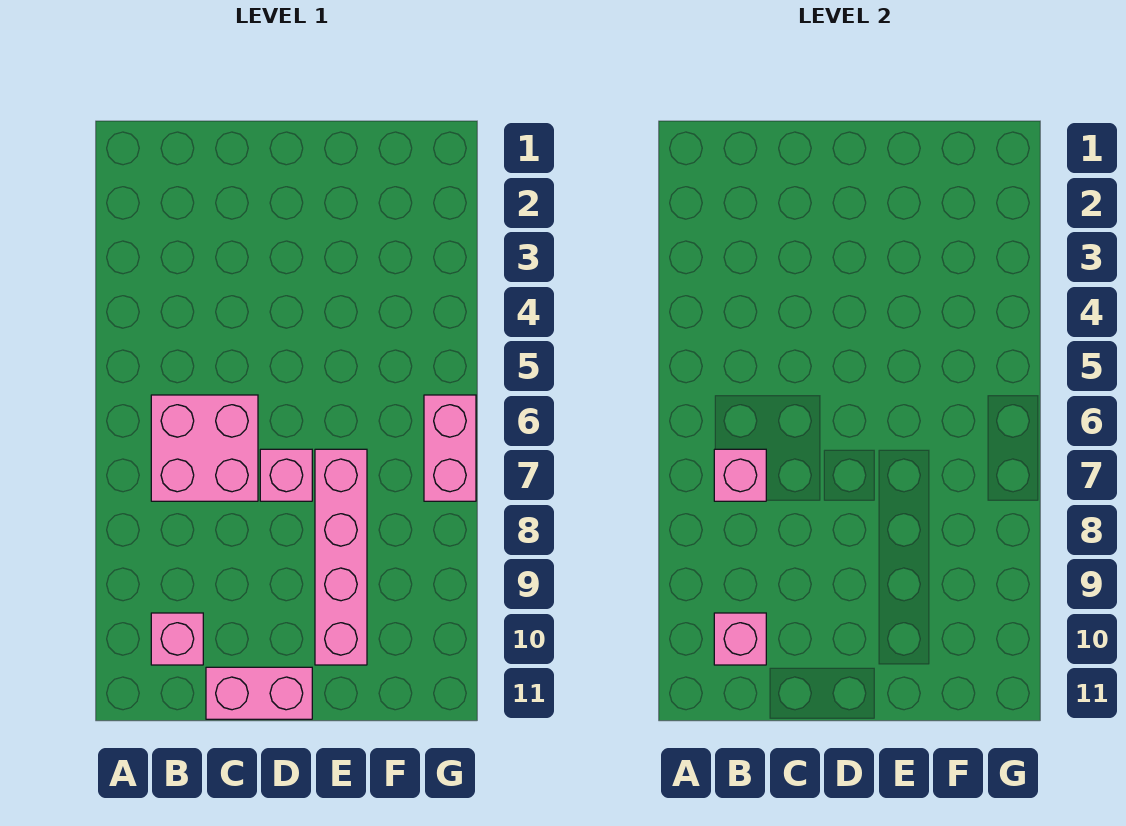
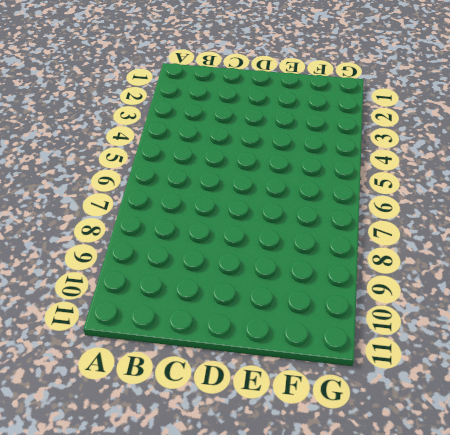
none -> pink 2x2 brick [151,395,258,501]
none -> pink 1x1 brick [151,613,203,665]

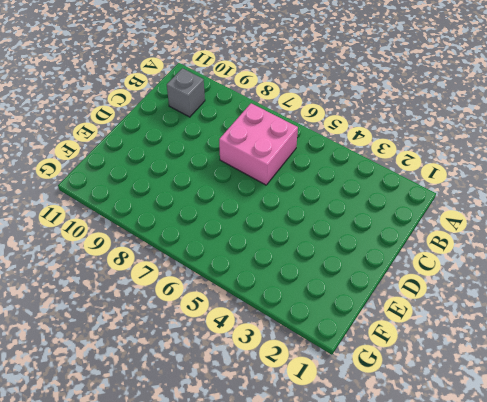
grey 1x1 brick [167,68,205,117] -> pink 1x1 brick [151,613,203,665]
none -> pink 1x2 brick [206,667,312,719]
none -> pink 1x1 brick [260,449,312,501]

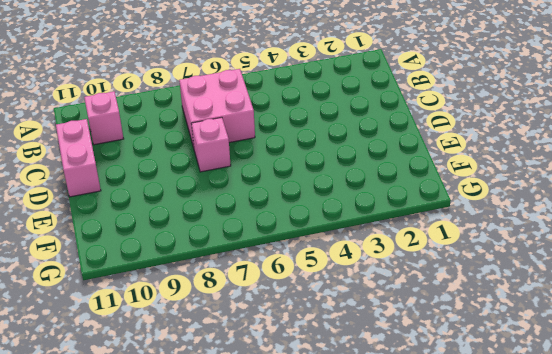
none -> pink 1x4 brick [315,449,367,665]
none -> pink 1x2 brick [424,395,476,501]

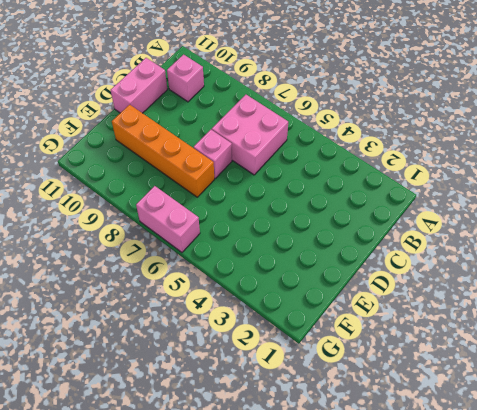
orange 1x4 brick [112,105,214,197] -> pink 1x4 brick [315,449,367,665]
none -> pink 1x1 brick [714,449,766,501]
none -> pink 1x1 brick [714,613,766,665]

